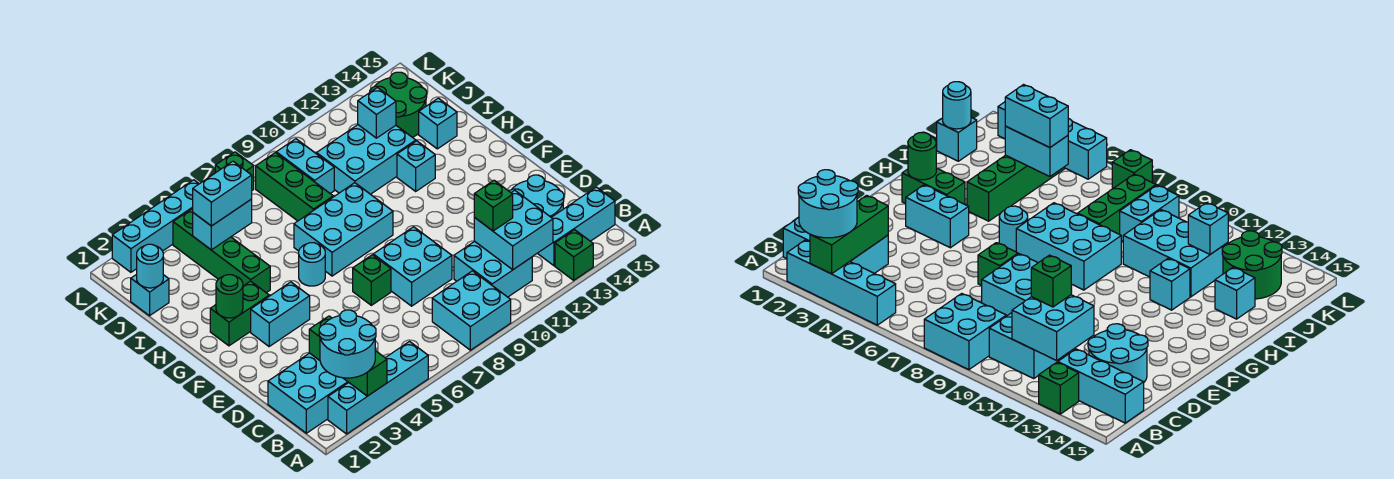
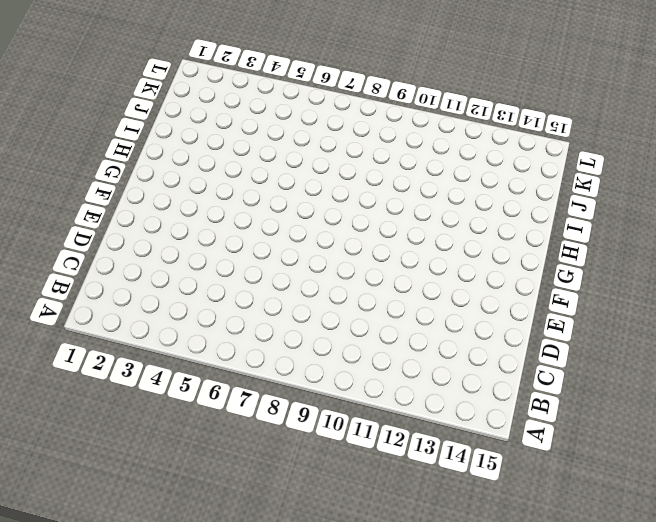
none -> cyan 1x4 brick [328,342,428,434]
none -> cyan 2x2 brick [432,271,511,350]
none -> green 1x1 brick [555,230,593,280]
none -> cyan 2x3 brick [268,353,348,433]

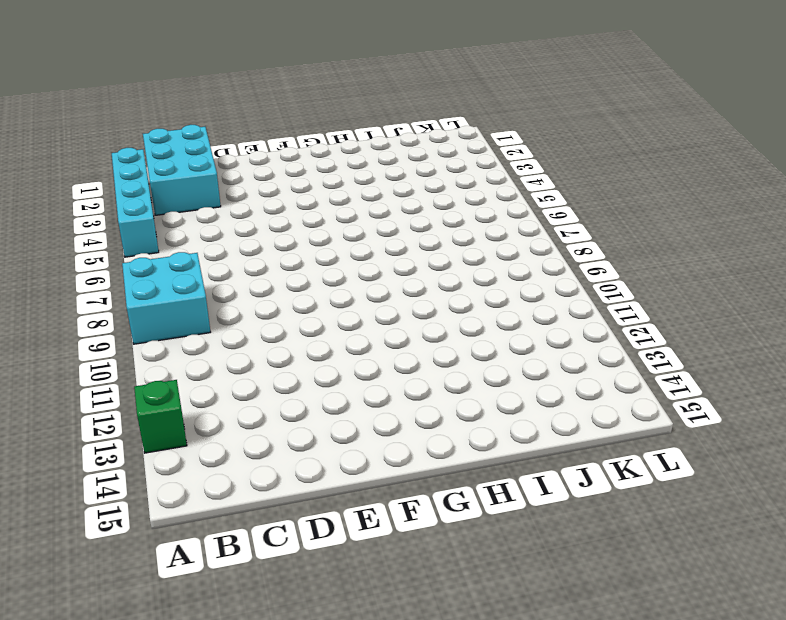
none -> cyan 2x2 brick [454,241,532,297]
none -> cyan 1x3 brick [537,187,615,266]
none -> cyan 2x2 round brick [509,175,564,217]
none -> cyan 2x2 brick [373,227,452,306]

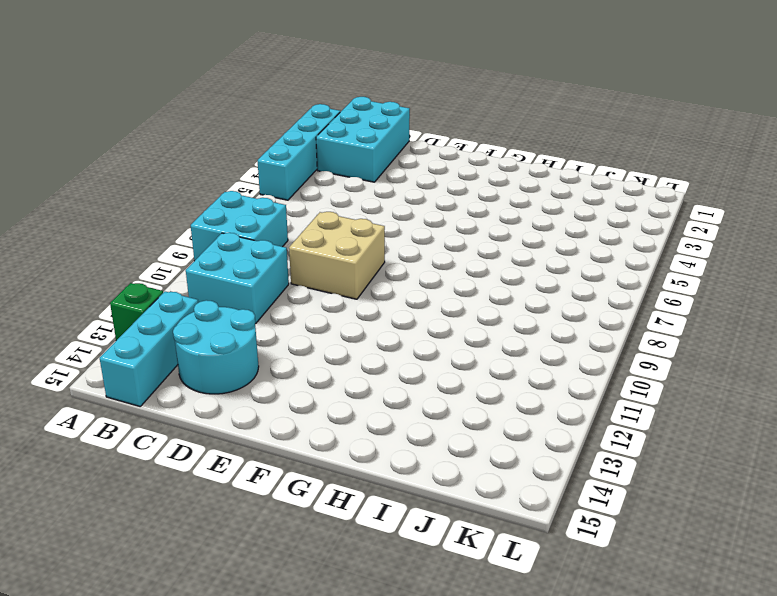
tan 2x2 brick [289,212,385,299] -> cyan 2x2 brick [373,227,452,306]
none -> green 1x1 brick [353,255,391,305]
none -> cyan 1x2 brick [251,282,310,346]
none -> green 1x2 brick [210,281,269,346]
none -> cyan 1x1 round brick [299,243,325,286]

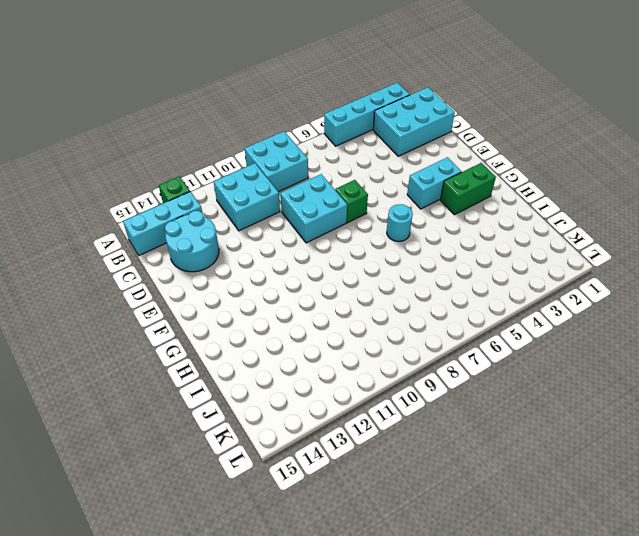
none -> cyan 2x3 brick [294,183,393,276]
none -> green 1x4 brick [173,209,270,293]
none -> cyan 1x1 brick [397,141,435,191]
none -> green 1x3 brick [256,153,333,221]

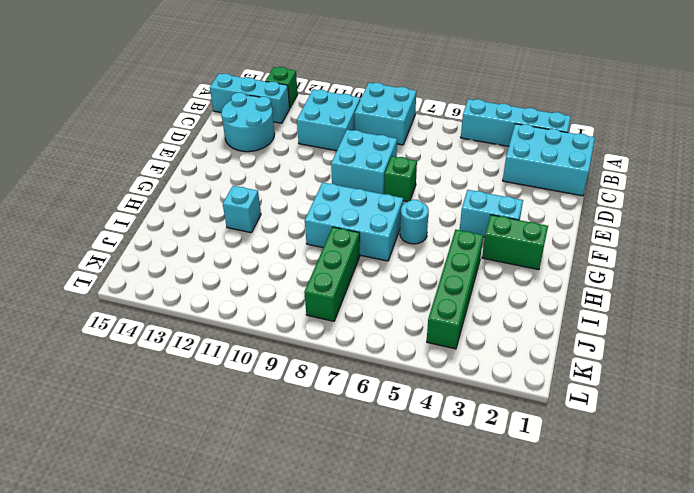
none -> cyan 2x3 brick [317,125,416,194]
none -> cyan 1x1 brick [419,98,457,149]
none -> cyan 1x1 brick [131,274,169,316]
none -> cyan 1x2 brick [276,139,334,194]

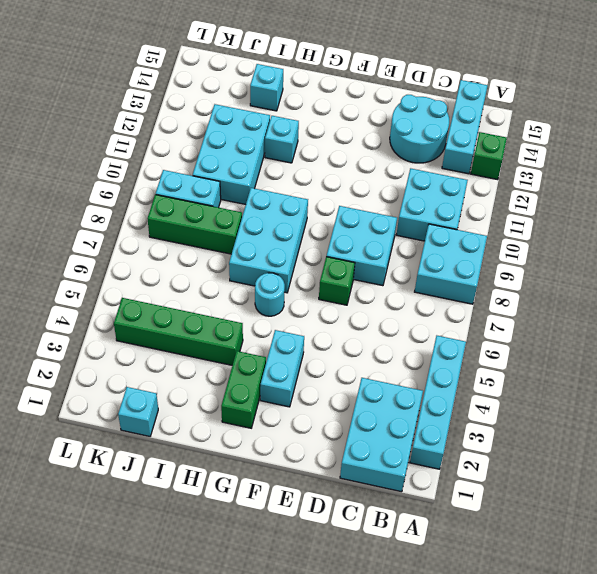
none -> green 2x2 round brick [370,72,427,137]
none -> cyan 1x4 brick [112,180,199,272]
none -> green 1x1 brick [215,152,254,190]
none -> green 1x3 brick [309,316,387,396]

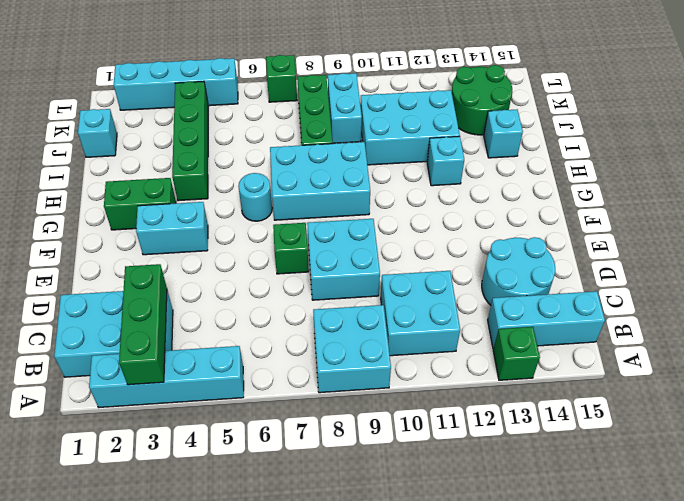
none -> cyan 2x2 brick [474,190,553,269]
none -> green 1x1 round brick [216,275,243,318]
none -> cyan 1x1 round brick [137,244,163,288]
none -> cyan 1x2 brick [193,199,252,250]

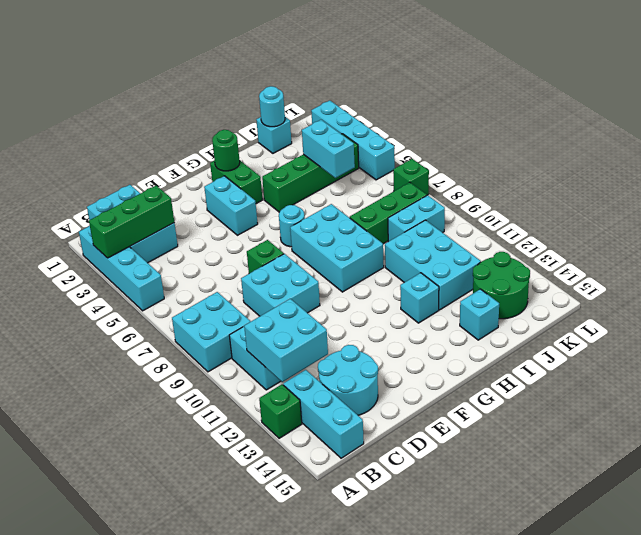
none -> cyan 1x1 brick [358,88,396,138]
none -> cyan 2x2 round brick [319,310,376,378]
none -> green 1x1 brick [474,180,513,231]
none -> cyan 1x2 brick [193,161,252,226]

